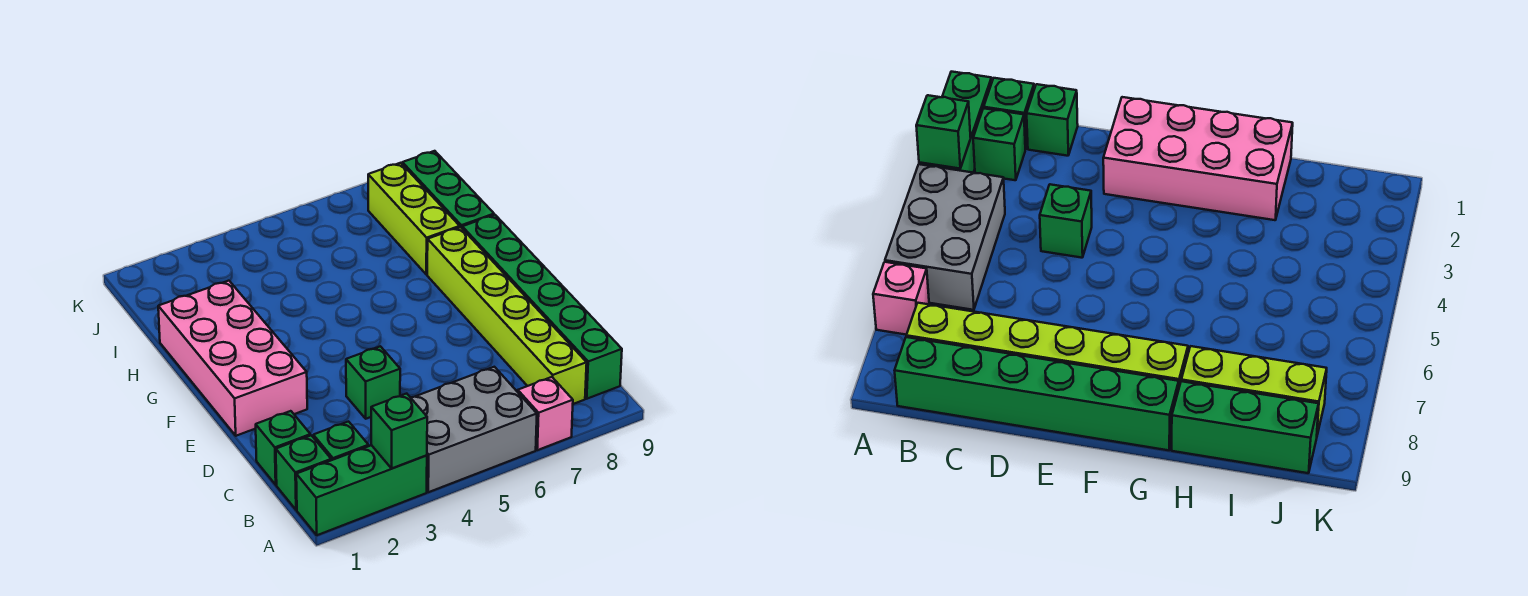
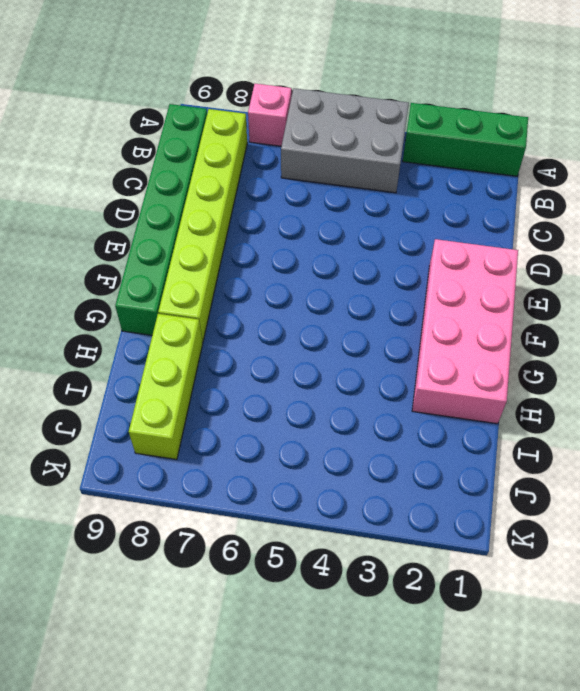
none -> green 1x1 brick [276,435,331,510]
none -> green 1x1 brick [313,422,369,460]
none -> green 1x1 brick [256,411,311,485]

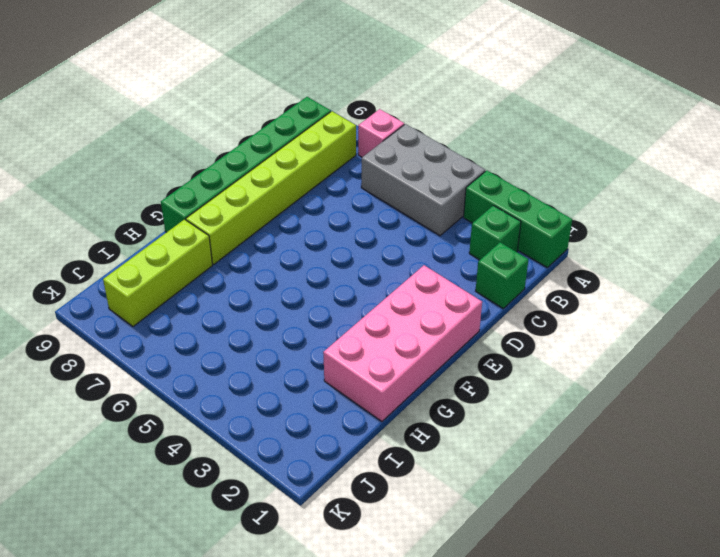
none -> green 1x1 brick [276,435,331,510]
none -> green 1x1 brick [346,346,400,419]
none -> green 1x3 brick [402,151,494,228]

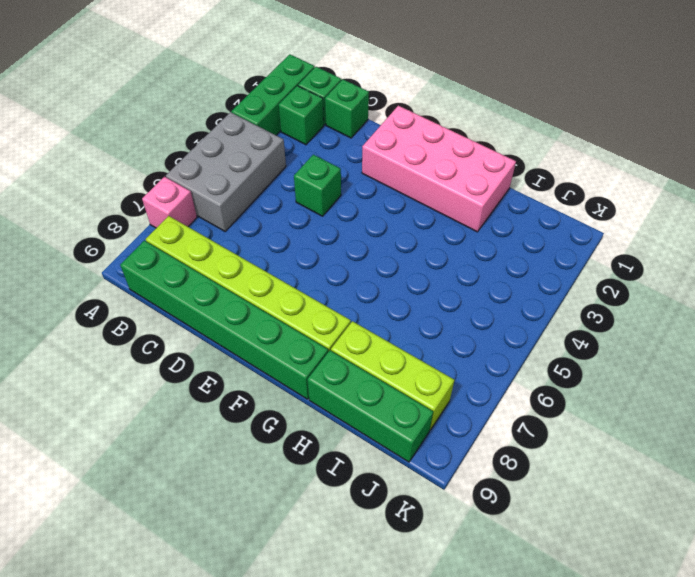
none -> green 1x1 brick [371,394,427,468]

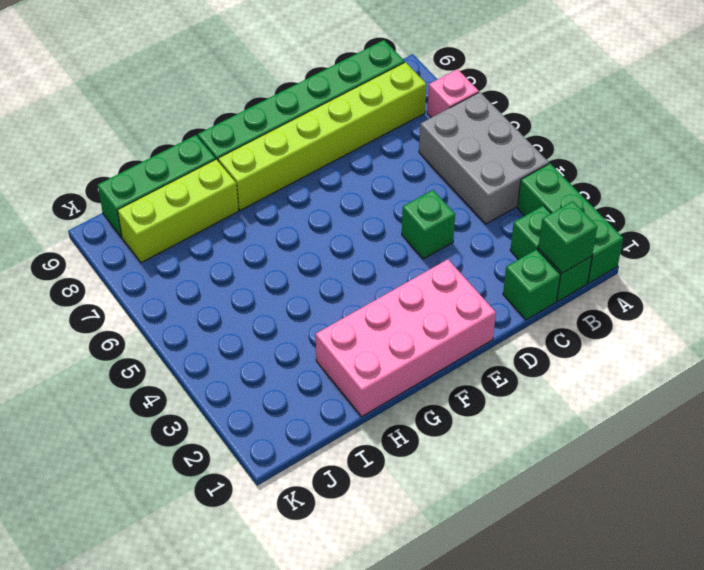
green 1x1 brick [538,201,597,273] -> green 1x1 brick moved to [371,394,427,468]

